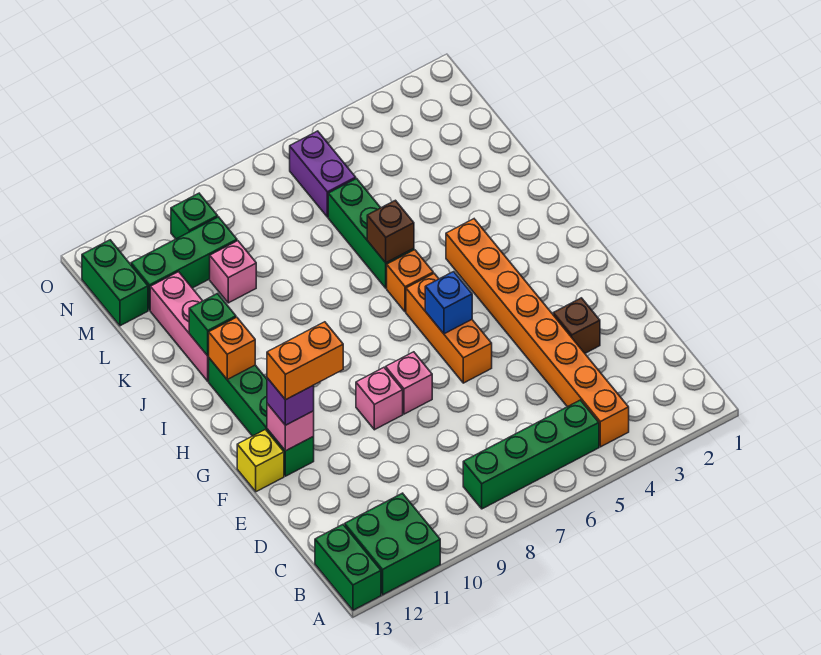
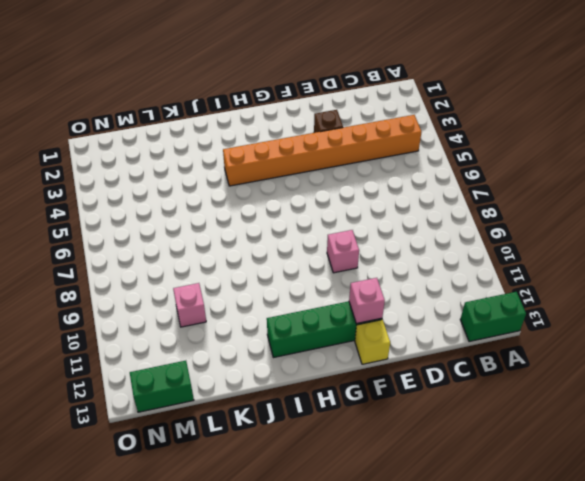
none -> green 2x2 brick [345,493,440,595]
none -> green 1x4 brick [463,400,599,509]
none -> orange 1x3 brick [406,273,492,383]

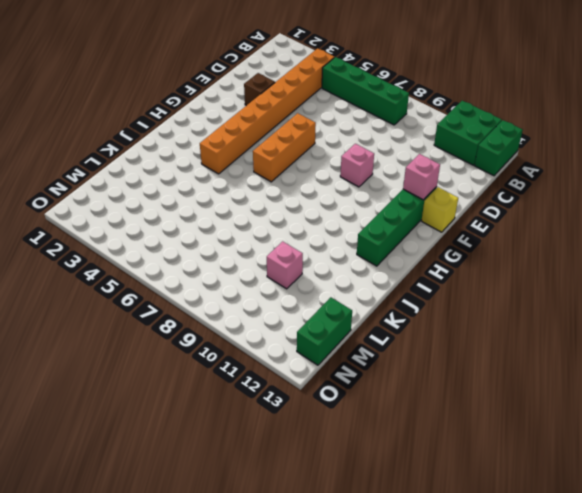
none -> pink 1x1 brick [386,352,432,414]
none -> orange 1x1 brick [387,250,433,312]
none -> green 1x3 brick [328,179,414,288]

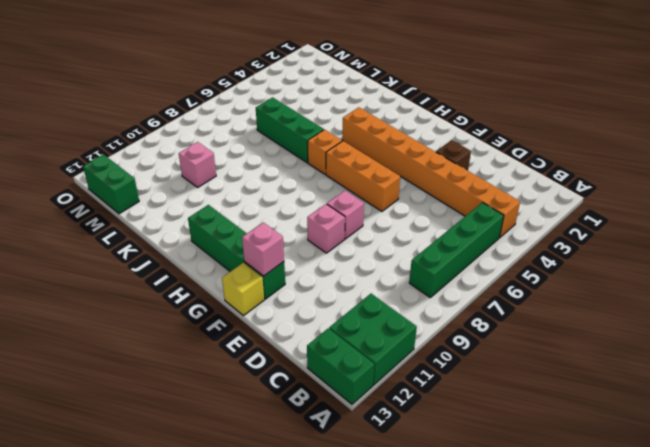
none -> pink 1x3 brick [150,272,209,381]
none -> purple 1x2 brick [290,131,356,217]
none -> green 1x3 brick [131,217,237,310]

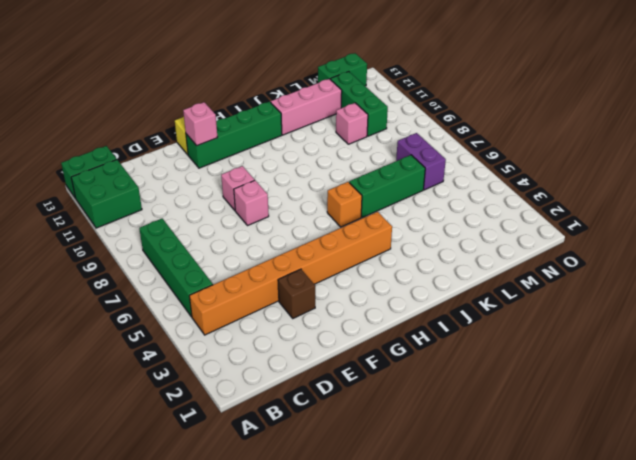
purple 1x2 brick [396,133,446,190] -> purple 1x2 brick turned to [290,131,356,217]
none -> orange 1x3 brick [406,273,492,383]
none -> green 1x1 brick [171,193,218,239]
none -> blue 1x1 brick [425,272,472,334]

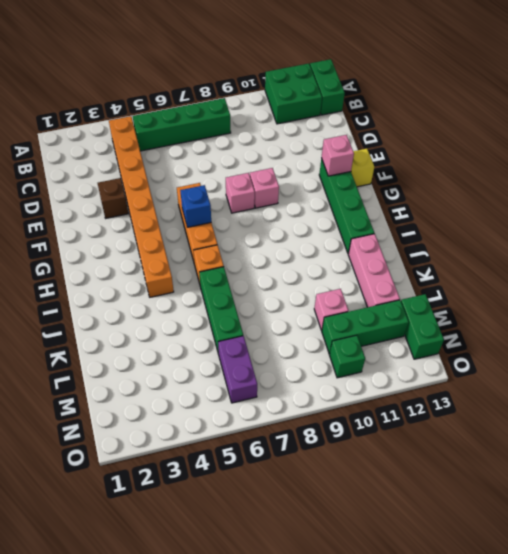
none -> orange 1x1 brick [209,317,255,379]
none -> brown 1x1 brick [367,200,414,263]
none -> green 1x1 brick [189,294,236,356]

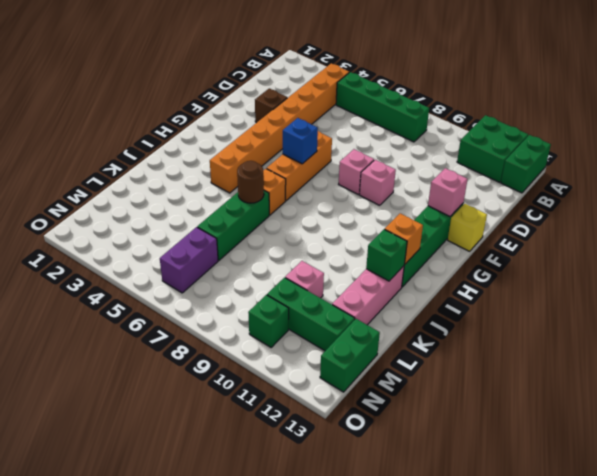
brown 1x1 round brick [237,161,264,203] -> brown 1x1 brick [367,200,414,263]
none -> purple 1x1 brick [267,378,314,425]
none -> orange 1x2 brick [267,322,343,400]

